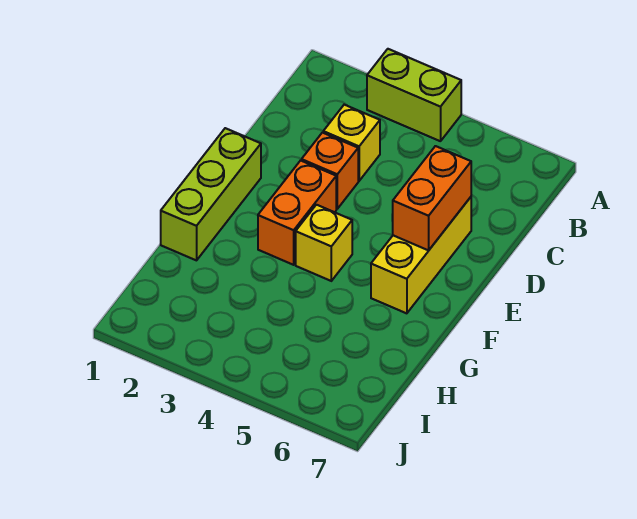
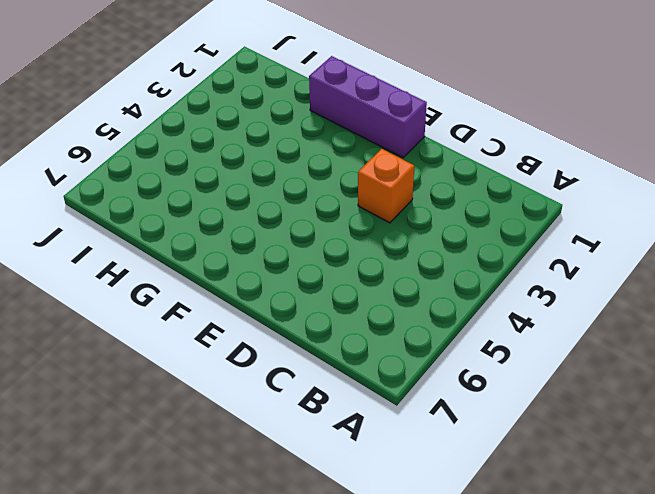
purple 1x3 brick [309,56,427,158] -> lime 1x3 brick [161,128,261,260]
none -> lime 1x2 brick [367,49,461,141]
none -> yellow 1x1 brick [323,105,380,181]

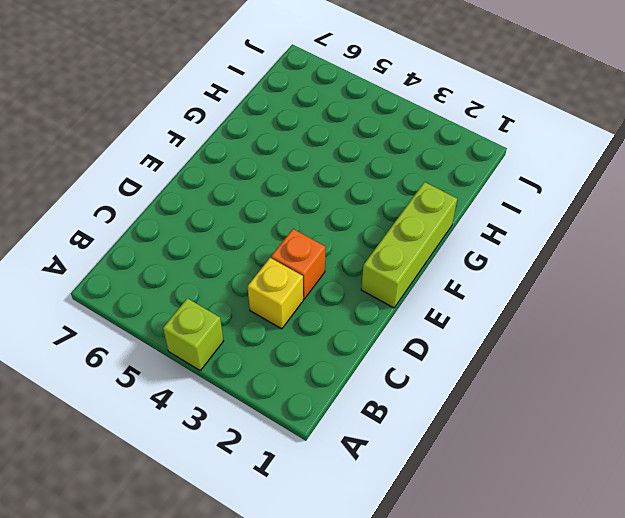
lime 1x1 brick [163,298,223,370] -> lime 1x2 brick [367,49,461,141]
none -> yellow 1x3 brick [371,197,471,313]
none -> orange 1x2 brick [258,161,336,265]

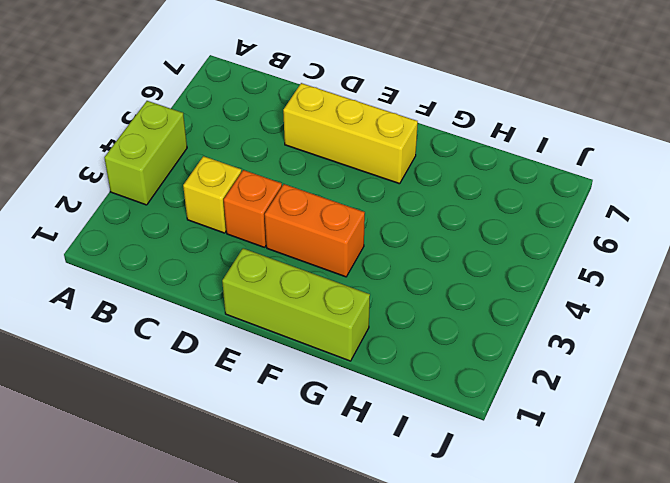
none -> yellow 1x1 brick [296,205,352,281]
none -> orange 1x2 brick [393,146,471,250]

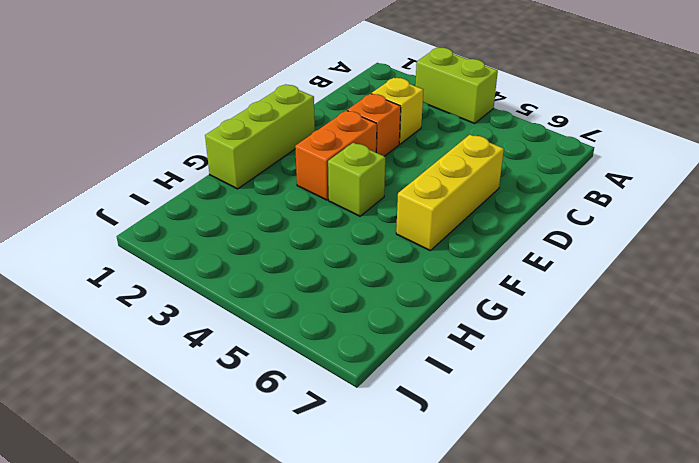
lime 1x1 brick [328,143,385,216] -> yellow 1x1 brick [296,205,352,281]
none -> orange 1x2 brick [393,146,471,250]

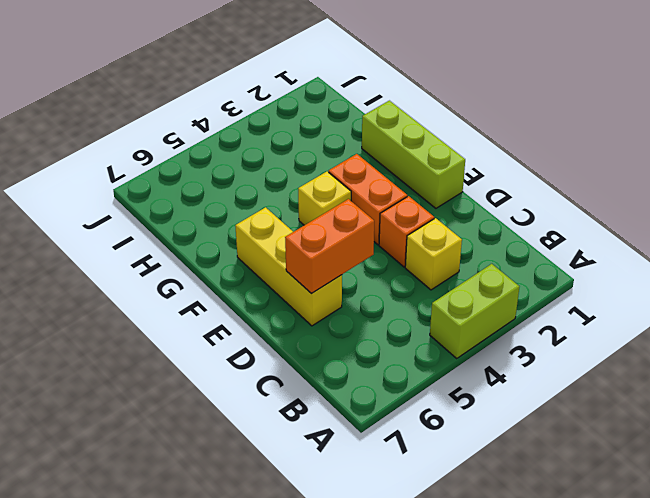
orange 1x2 brick [285,199,374,294] -> orange 1x2 brick turned to [393,146,471,250]

